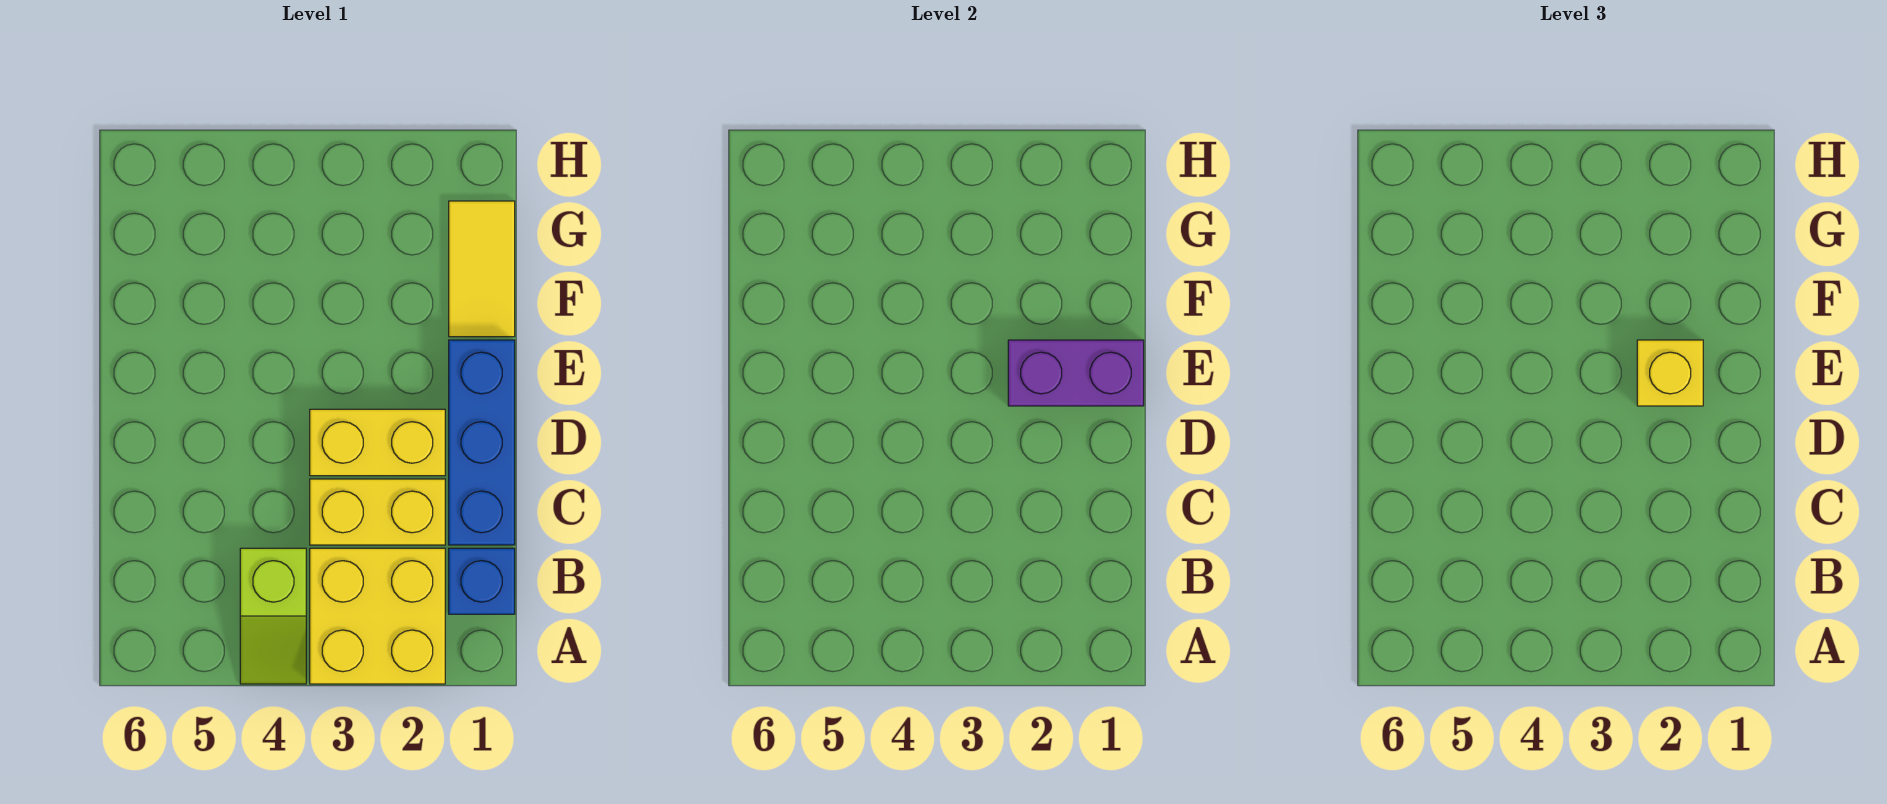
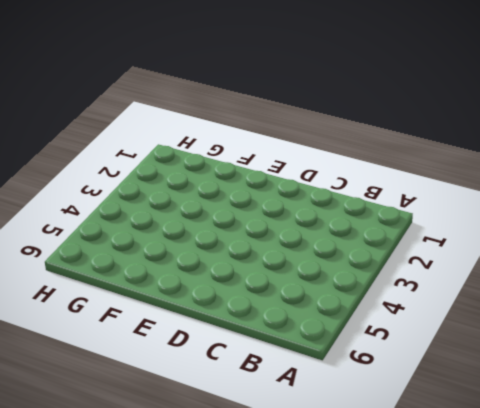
none -> yellow 2x2 brick [310,548,445,684]
none -> lime 1x2 slope [240,548,306,684]

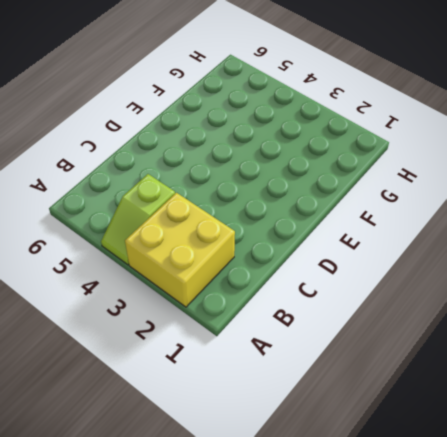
none -> blue 1x1 brick [449,548,515,614]
none -> blue 1x3 brick [449,340,515,545]

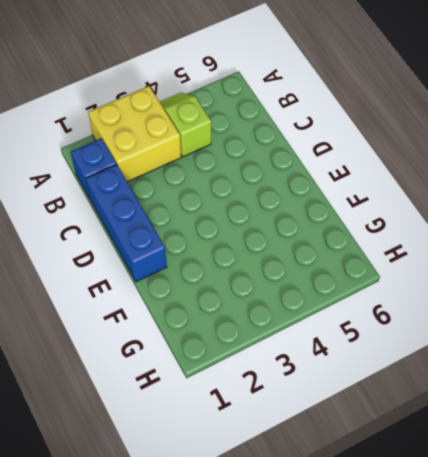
none -> yellow 1x2 brick [310,479,445,545]
none -> yellow 1x2 brick [310,409,445,476]

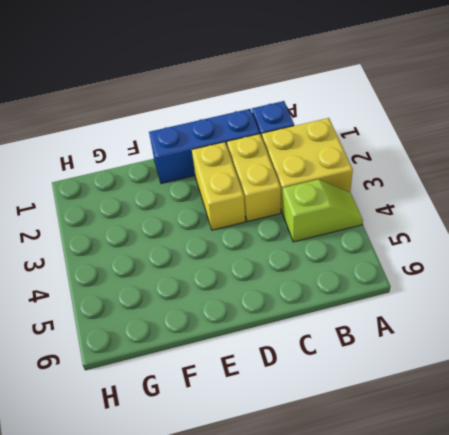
none -> yellow 1x2 tile [449,201,515,337]
none -> purple 1x2 brick [1008,340,1144,406]

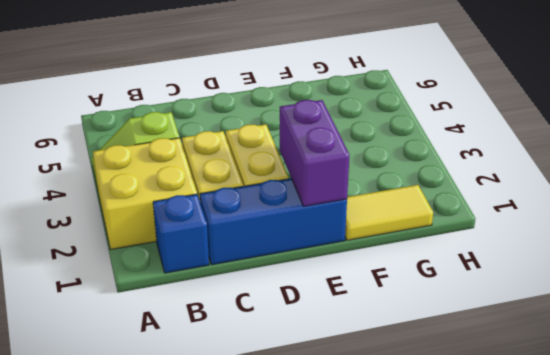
none -> yellow 1x1 brick [1637,340,1703,406]

